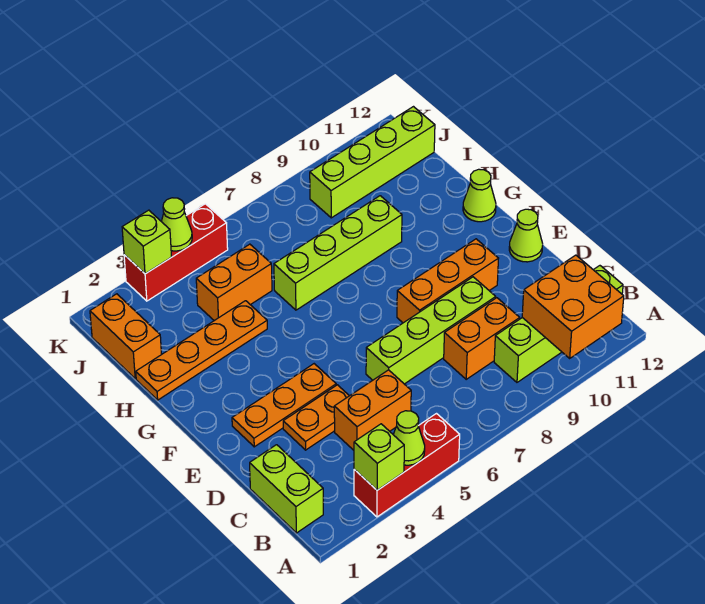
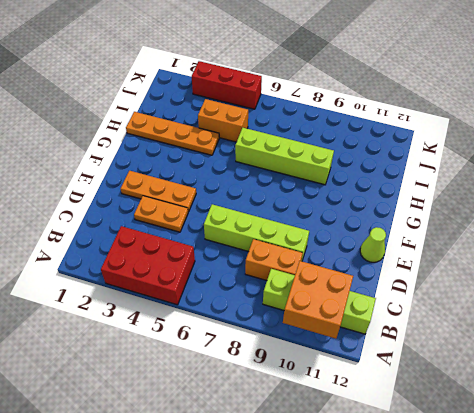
red 2x3 brick [101,226,195,305] -> red 1x3 brick [354,414,460,517]
none -> lime 1x2 brick [250,445,323,533]
none -> orange 1x2 brick [334,370,411,450]
none -> orange 1x3 brick [397,239,499,323]

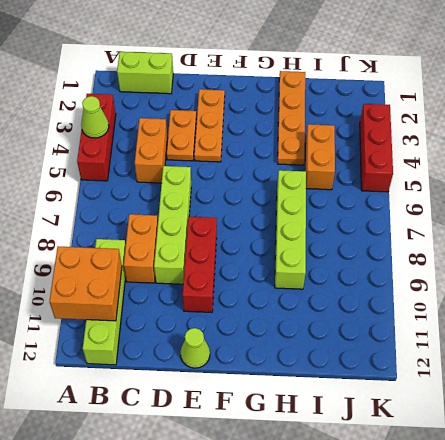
red 1x3 brick [183,217,217,312] -> orange 1x3 brick [397,239,499,323]
none -> lime 1x1 cone [463,169,496,222]
none -> orange 1x2 brick [90,294,162,379]
none -> lime 1x4 brick [310,107,435,218]

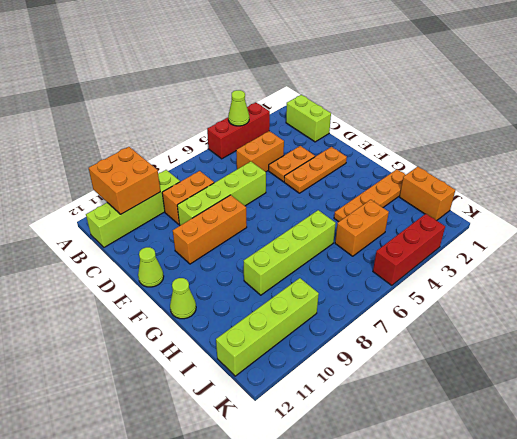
none -> lime 1x1 brick [354,424,404,490]
none -> lime 1x1 brick [122,210,172,274]
none -> lime 1x1 cone [161,198,192,251]

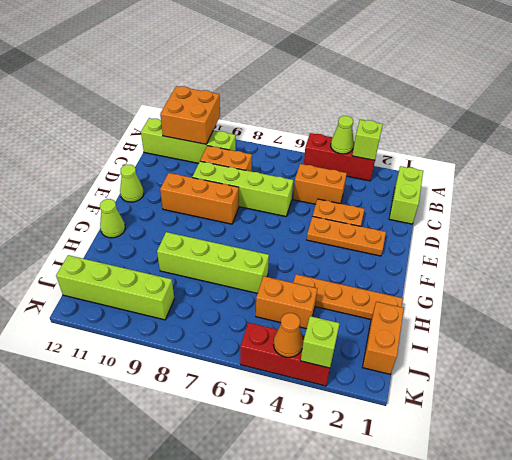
orange 1x1 cone [274,313,303,358] -> lime 1x1 cone [161,198,192,251]

